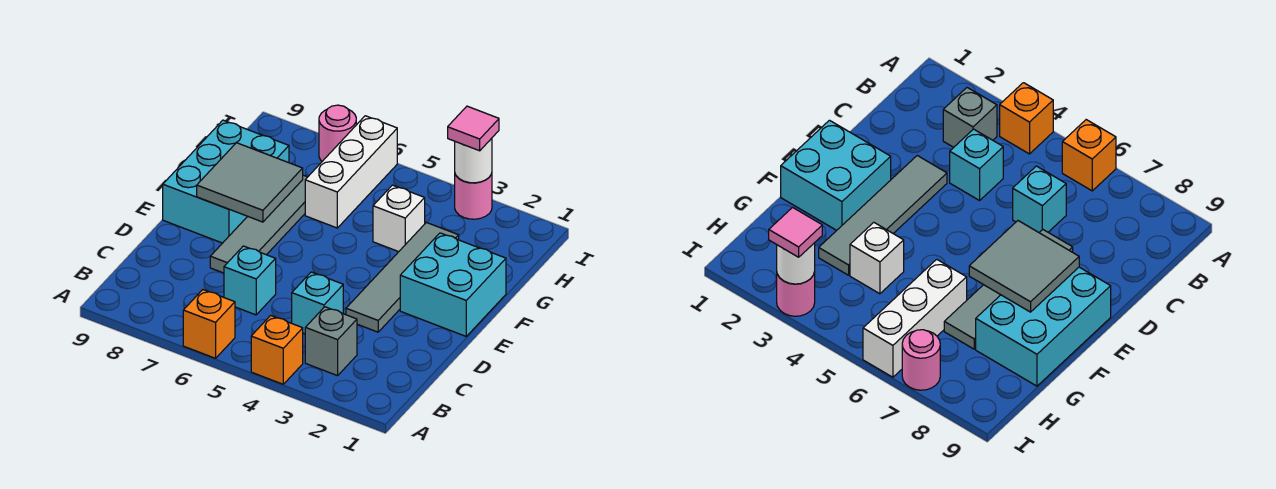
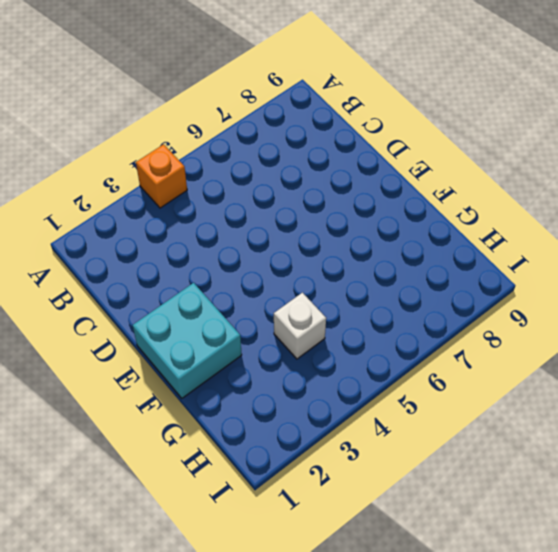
none -> orange 1x1 brick [183,290,235,358]
none -> grey 1x1 brick [305,307,357,376]
none -> cyan 1x1 brick [292,272,343,334]

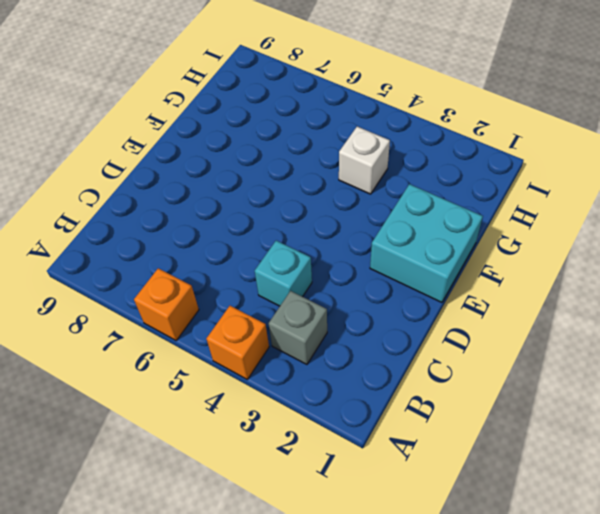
none -> cyan 1x1 brick [224,246,276,315]
none -> grey 1x4 tile [346,222,459,332]
none -> grey 1x4 tile [210,175,307,273]

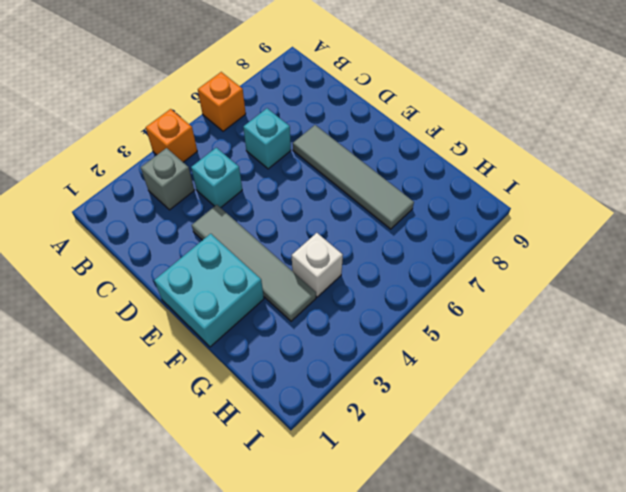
none -> cyan 2x3 brick [163,120,289,243]
none -> white 1x3 brick [305,116,397,228]
none -> pink 1x1 round brick [455,174,492,219]

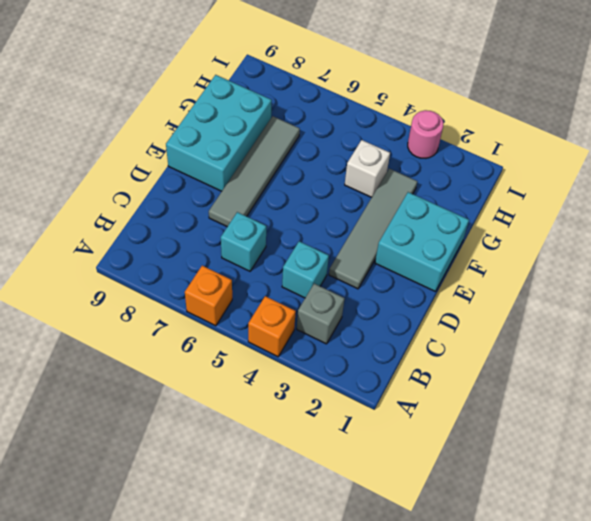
none -> white 1x3 brick [305,116,397,228]
none -> pink 1x1 round brick [319,105,356,161]
none -> grey 2x2 tile [197,143,303,222]

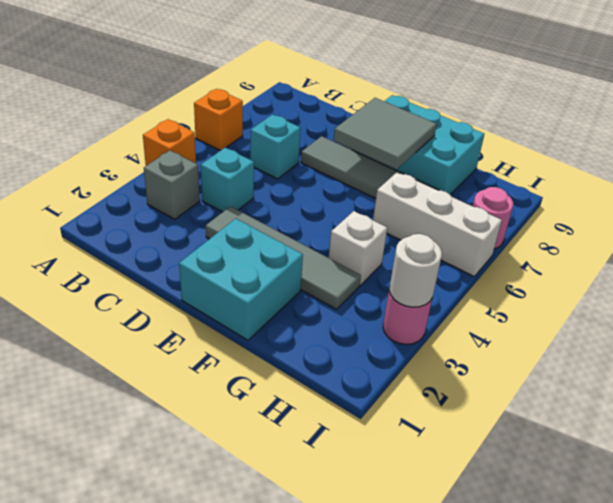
none -> pink 1x1 tile [448,106,499,151]

